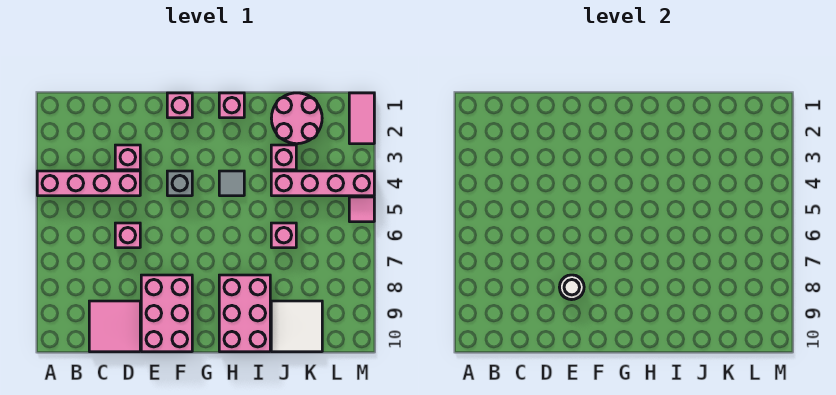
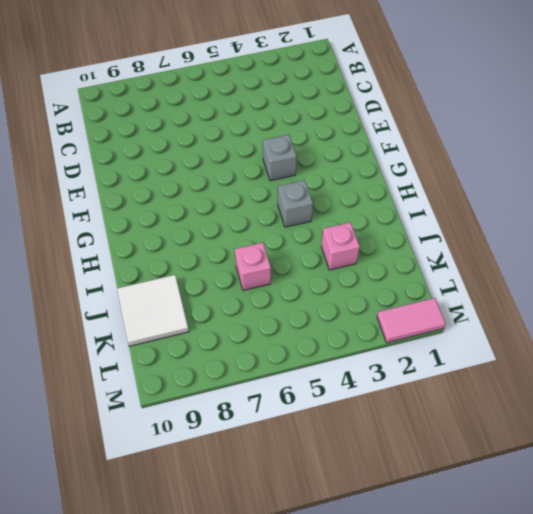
grey 1x1 brick [278,180,313,227] -> grey 1x1 tile [219,171,244,196]
none -> pink 1x4 brick [37,171,140,196]
none -> pink 2x2 tile [89,301,140,352]
none -> pink 1x1 brick [115,145,140,170]

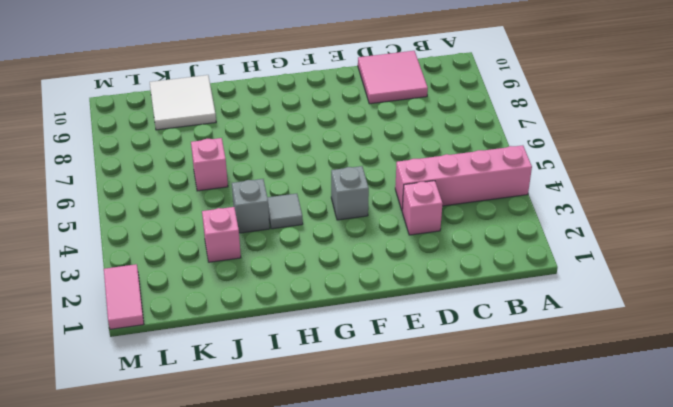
grey 1x1 brick [232,179,270,233] -> none
none -> pink 1x1 brick [115,223,140,248]
none -> pink 2x3 brick [141,275,192,352]
none -> pink 1x1 brick [167,93,192,118]

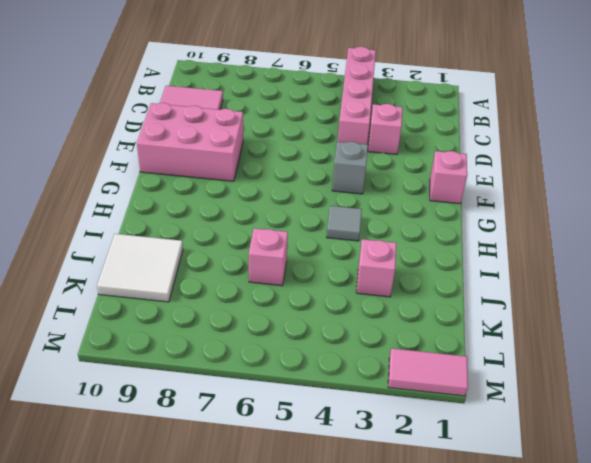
none -> pink 1x1 brick [115,223,140,248]
none -> pink 1x1 brick [219,93,244,118]
none -> pink 2x3 brick [219,275,270,352]

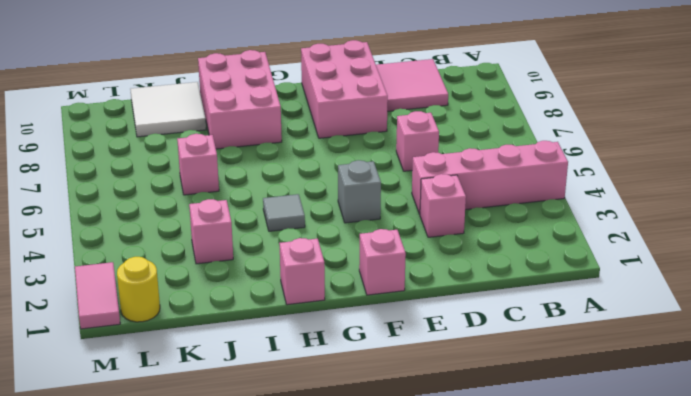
yellow 1x1 round brick [117,257,160,322] -> none
none -> pink 2x2 round brick [271,93,322,144]
none -> pink 1x4 brick [271,171,374,196]
none -> pink 1x1 tile [349,197,374,222]

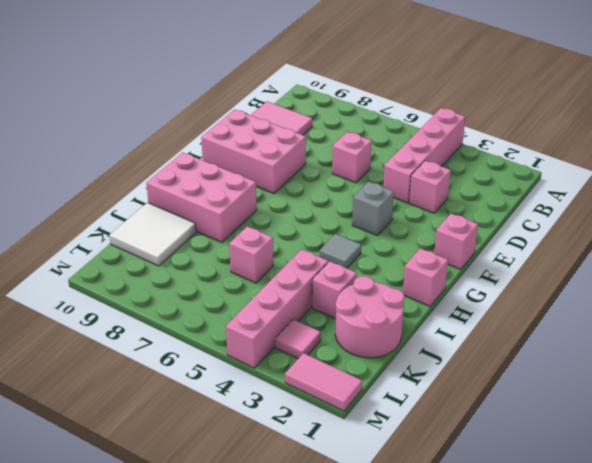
pink 1x1 tile [275,319,321,359] -> pink 1x1 tile moved to [349,197,374,222]
none -> white 1x1 round brick [559,275,584,300]

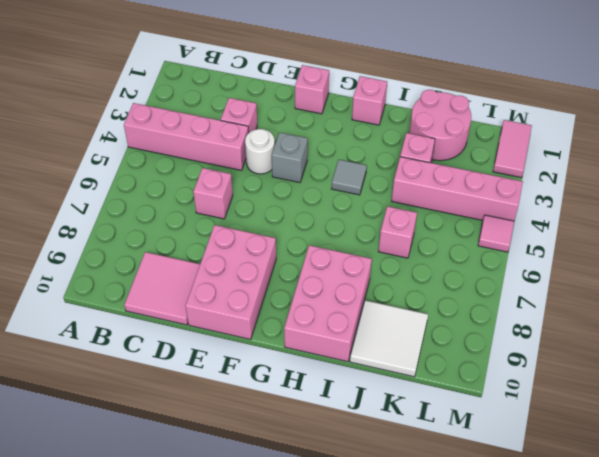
white 1x1 round brick [245,129,275,174] -> white 1x1 round brick moved to [559,275,584,300]

